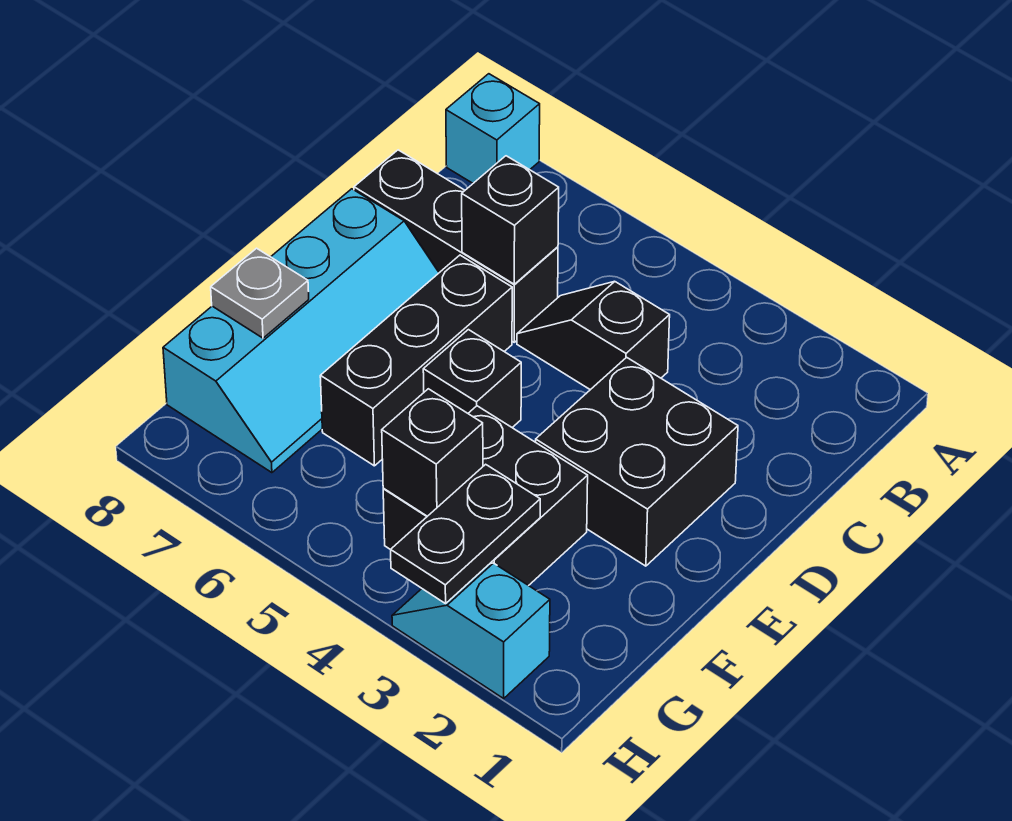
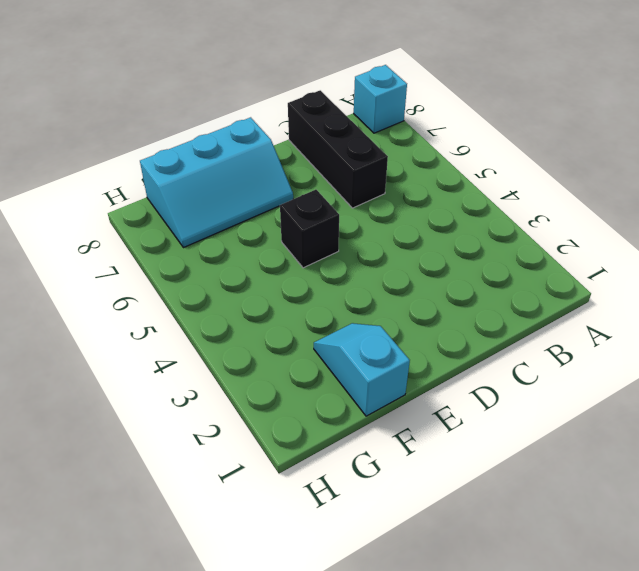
cyan 2x3 slope [140,117,293,248] -> cyan 2x4 slope [163,189,439,473]
cyan 1x2 slope [314,323,410,416] -> cyan 1x2 slope moved to [392,563,550,698]
none -> black 1x2 slope [517,282,670,390]
none -> black 2x2 brick [536,357,738,566]
none -> black 1x3 brick [320,255,512,466]

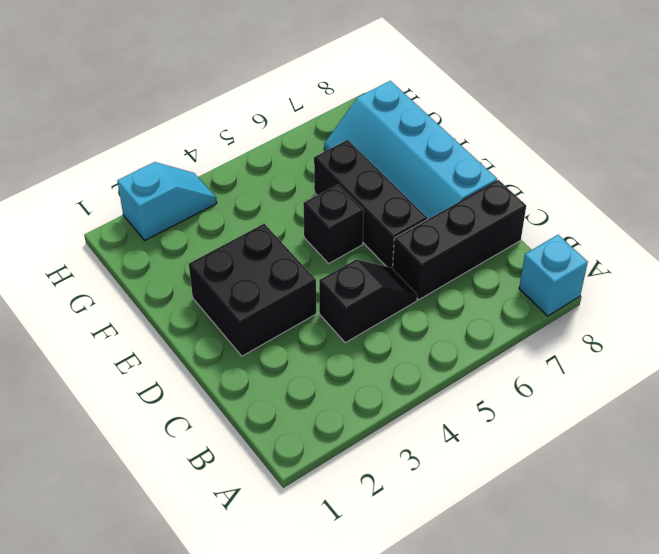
none -> black 2x2 brick [383,406,588,586]
none -> black 1x1 brick [462,156,559,284]
none -> grey 1x1 plate [211,248,309,338]

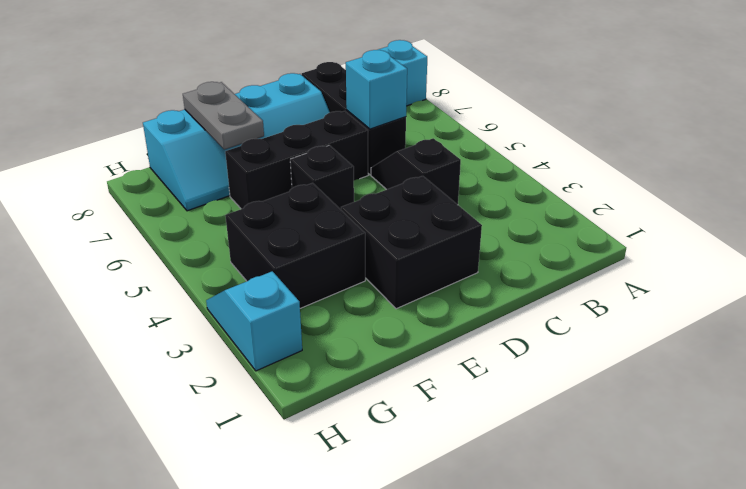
cyan 1x1 brick [346,50,407,129] -> black 1x1 brick [462,156,559,284]
grey 1x2 plate [183,82,264,150] -> grey 1x1 plate [211,248,309,338]
none -> black 1x2 plate [391,464,540,604]
none -> black 1x1 brick [382,389,483,516]

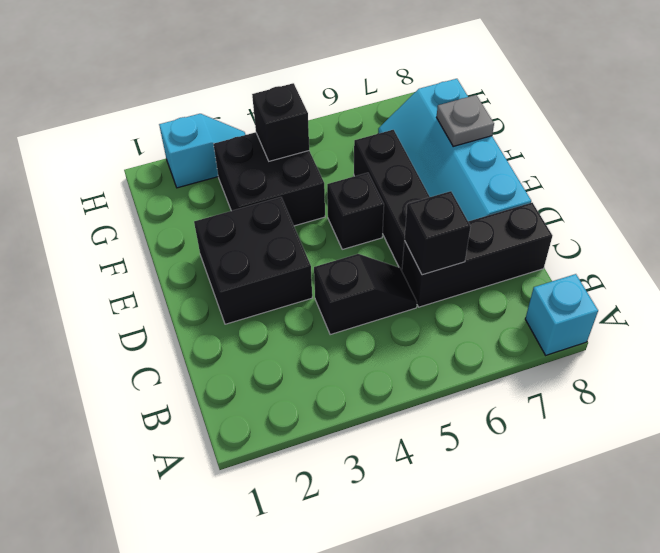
none -> black 1x2 plate [391,464,540,604]

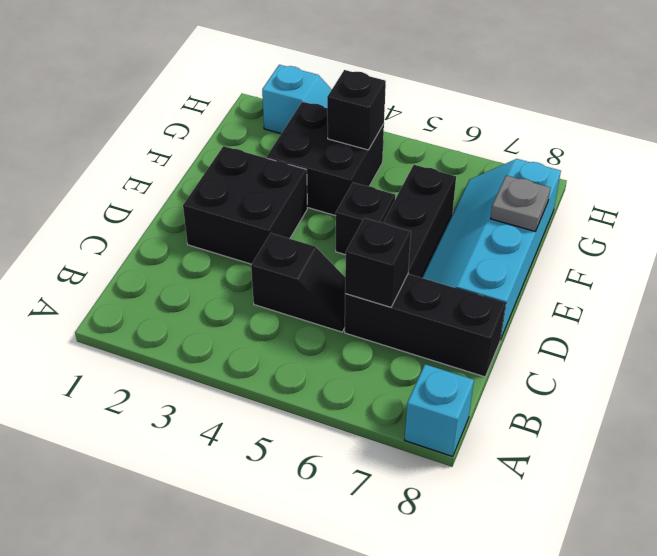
none -> black 1x2 plate [391,464,540,604]

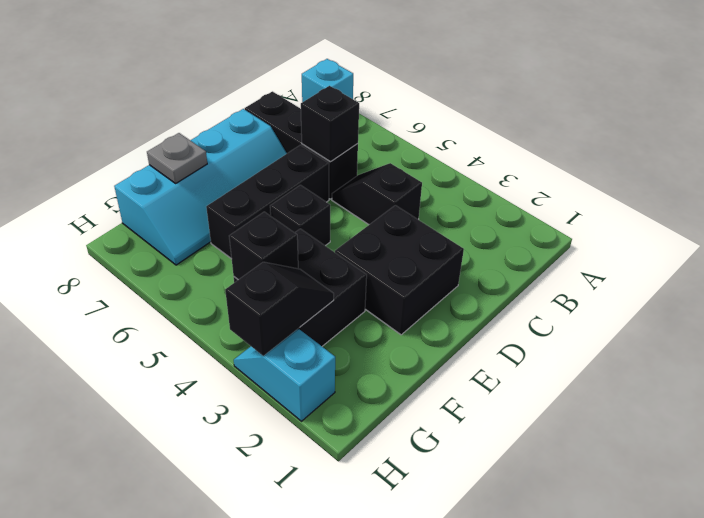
black 1x2 slope [225,262,334,356] -> black 1x2 plate [391,464,540,604]

